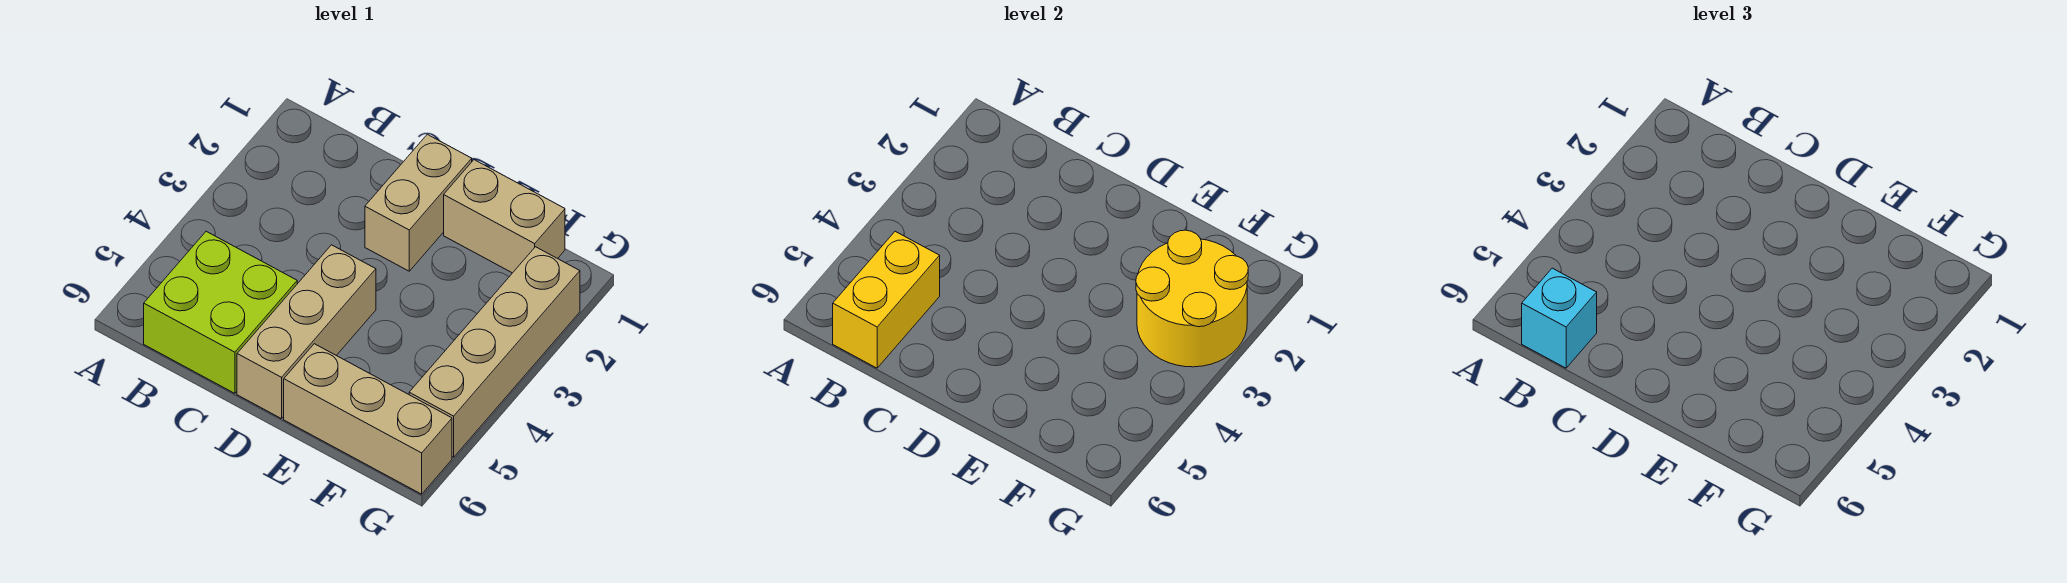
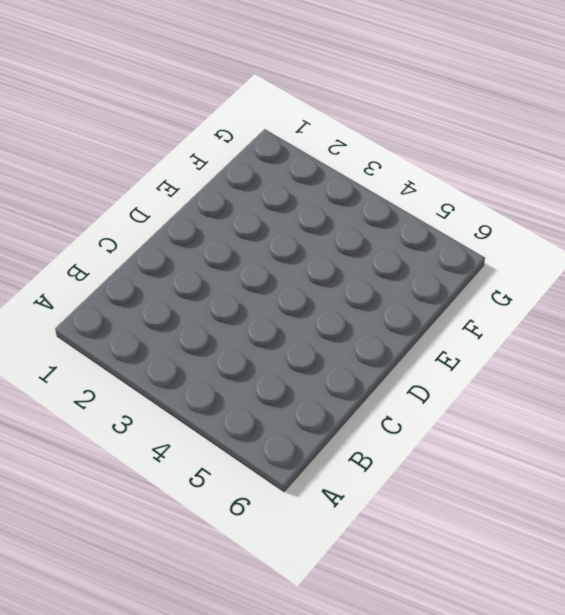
none -> lime 2x2 brick [144,231,297,393]
none -> tan 1x2 brick [365,134,472,271]

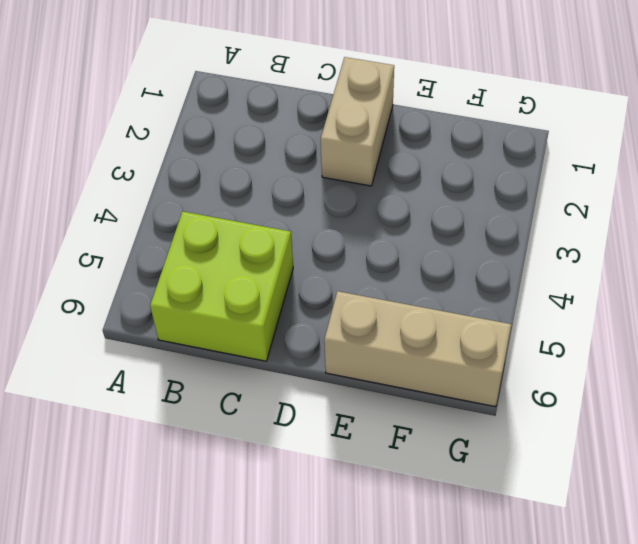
none -> tan 1x3 brick [237,245,376,419]
none -> tan 1x2 brick [444,160,565,273]

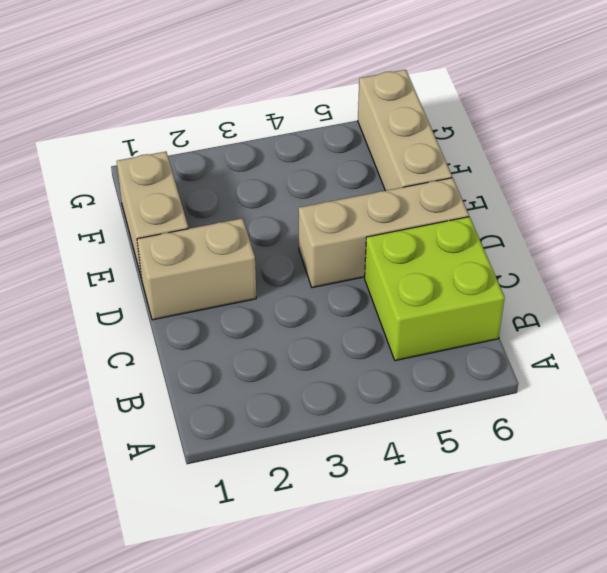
none -> tan 1x4 brick [409,247,580,457]
none -> yellow 1x2 brick [833,231,940,368]

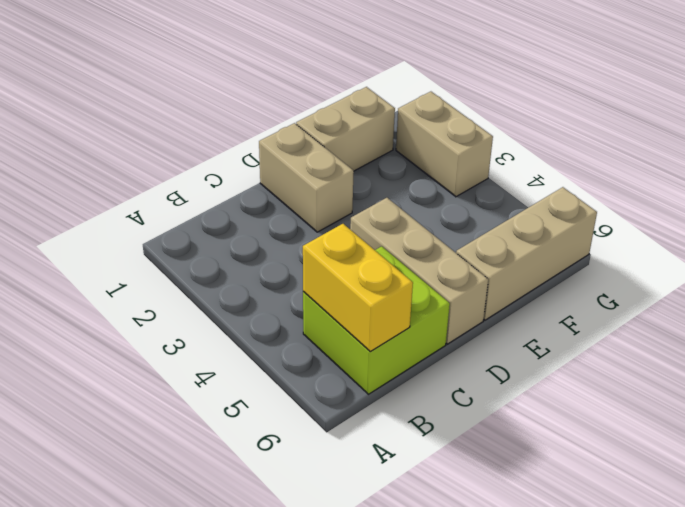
tan 1x2 brick [396,92,493,197] -> tan 1x4 brick [409,247,580,457]
none -> yellow 2x2 round brick [1136,230,1248,367]
none -> cyan 1x1 brick [1522,268,1597,368]

